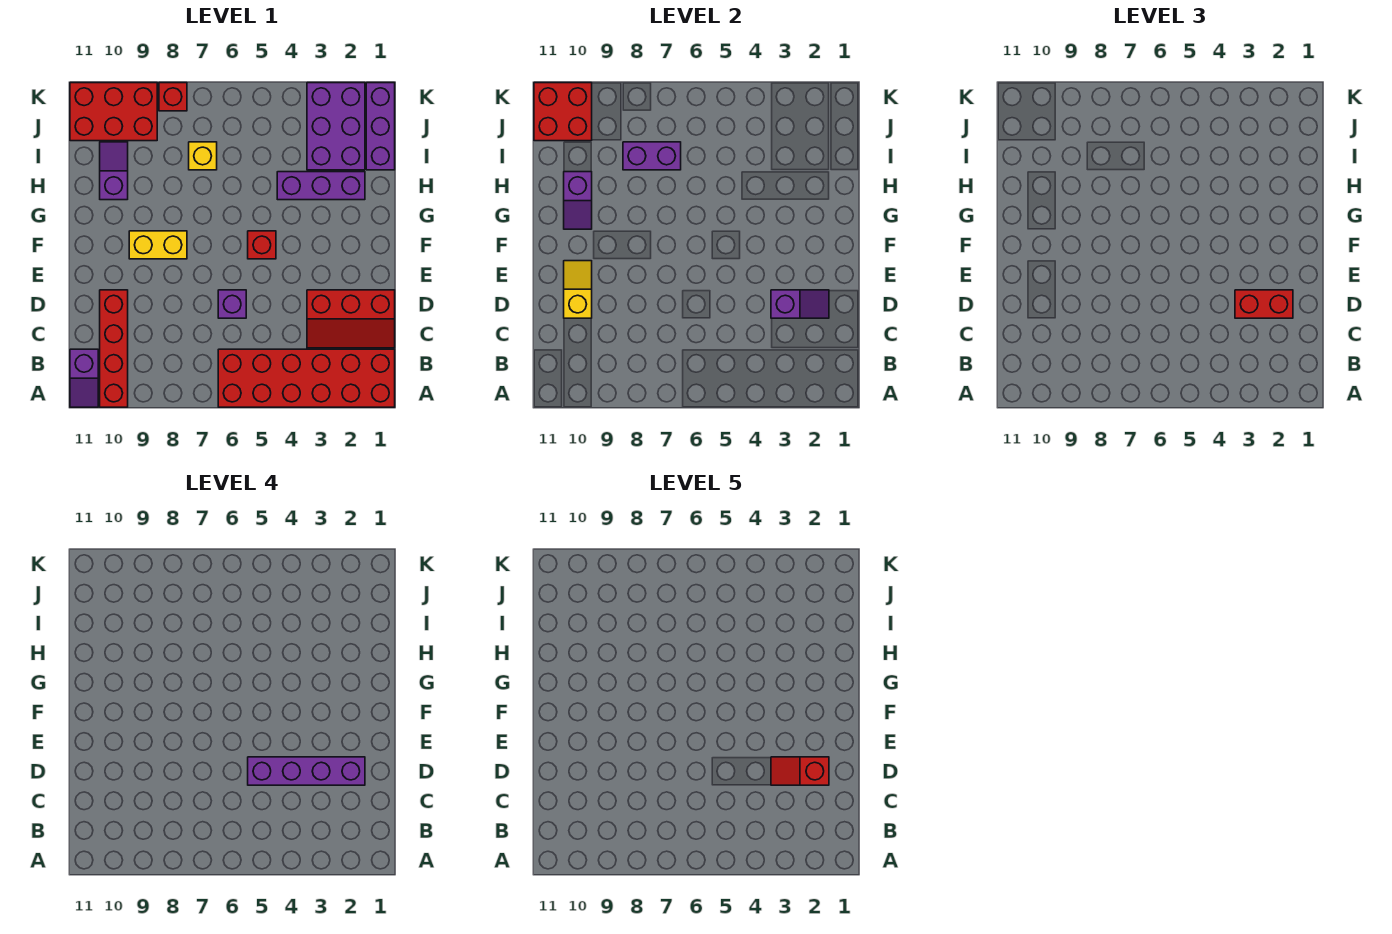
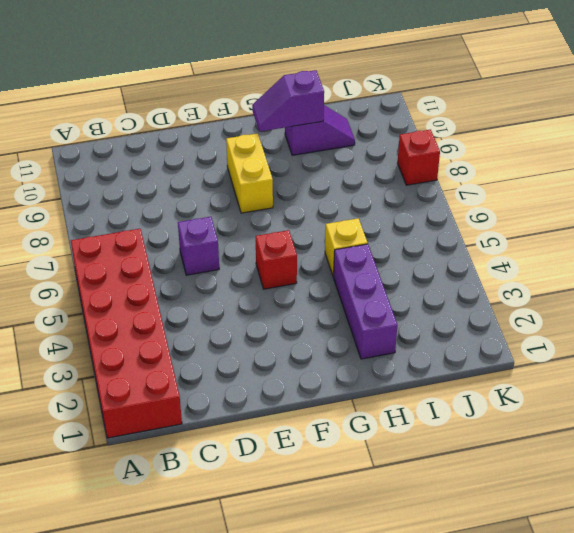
yellow 1x1 brick [325,218,368,277] -> yellow 1x1 brick moved to [189,142,217,170]
none -> red 1x4 brick [100,290,128,407]
none -> purple 1x2 slope [70,349,98,407]
none -> red 2x3 slope [307,290,395,348]

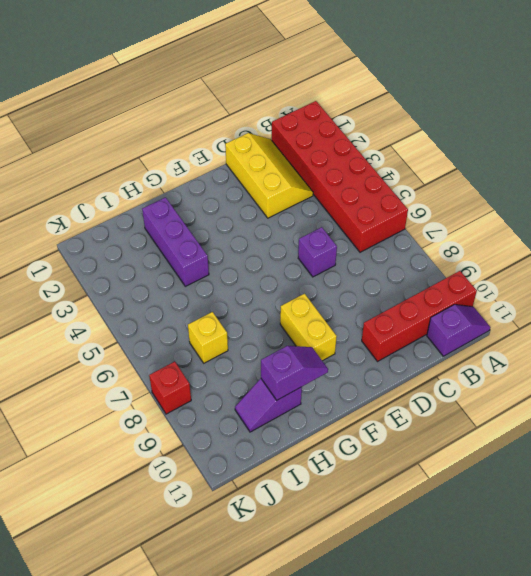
yellow 2x3 slope [225,133,313,218] -> red 2x3 slope [307,290,395,348]
none -> red 1x1 brick [248,231,276,259]
none -> purple 1x3 brick [366,83,395,170]
none -> purple 2x3 brick [307,83,365,170]

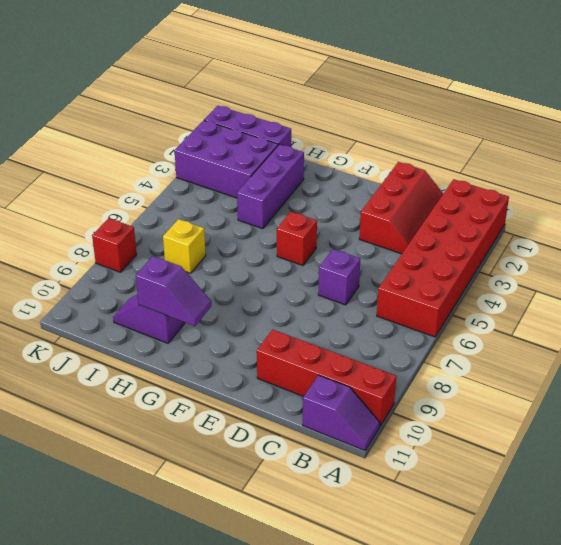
none -> yellow 1x2 brick [129,231,187,259]
none -> red 2x3 brick [70,83,157,141]
none -> purple 1x2 slope [771,290,829,318]

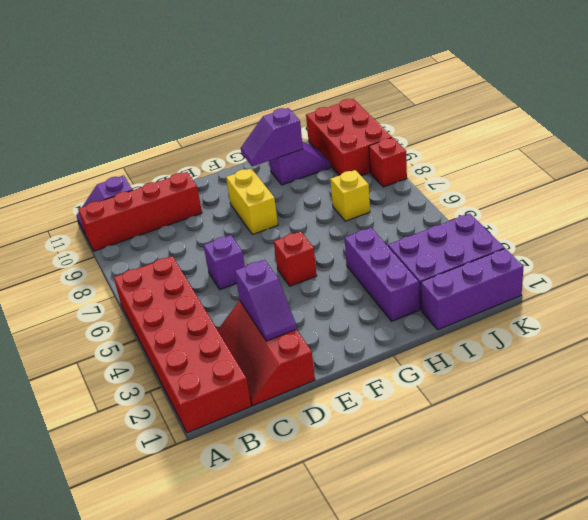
none -> yellow 1x2 slope [564,261,592,318]
none -> purple 1x2 brick [623,142,681,170]
none -> red 2x2 brick [534,83,592,141]

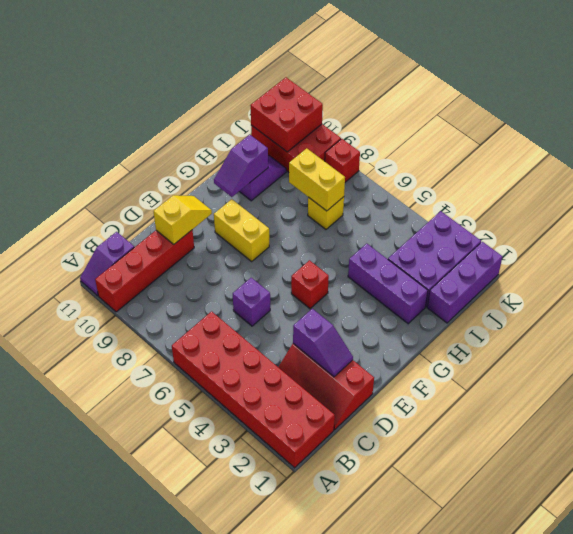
yellow 1x2 brick [289,148,345,211] -> purple 1x2 brick [623,142,681,170]
none -> red 1x2 brick [1235,290,1293,318]
none -> purple 1x4 brick [248,757,365,785]
none -> red 1x2 slope [771,757,829,785]

